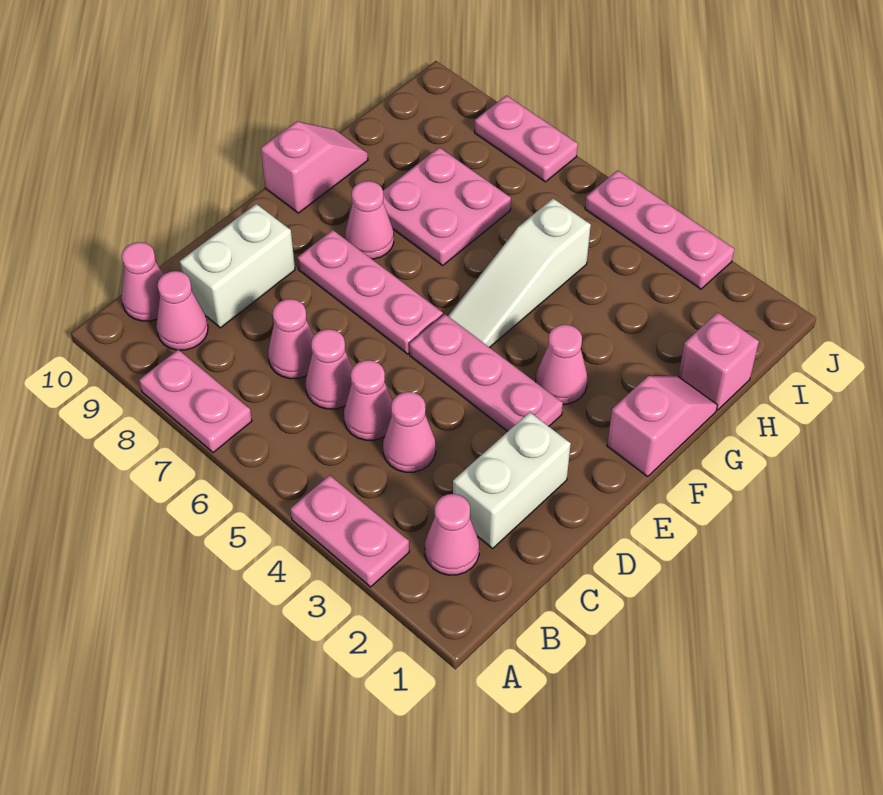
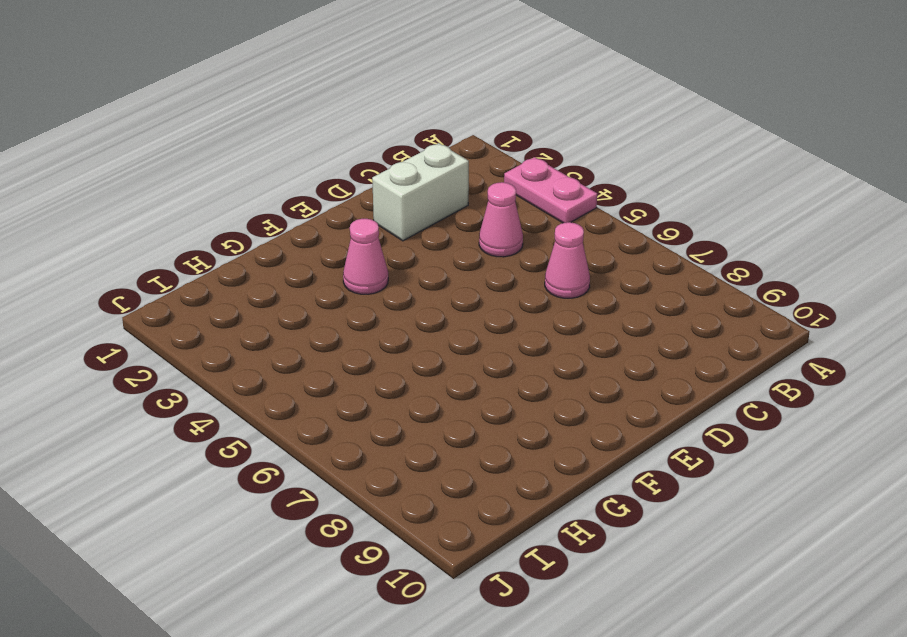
none -> pink 1x2 plate [139,350,252,453]
none -> pink 1x1 cone [425,494,479,575]
none -> pink 1x1 cone [156,271,208,350]

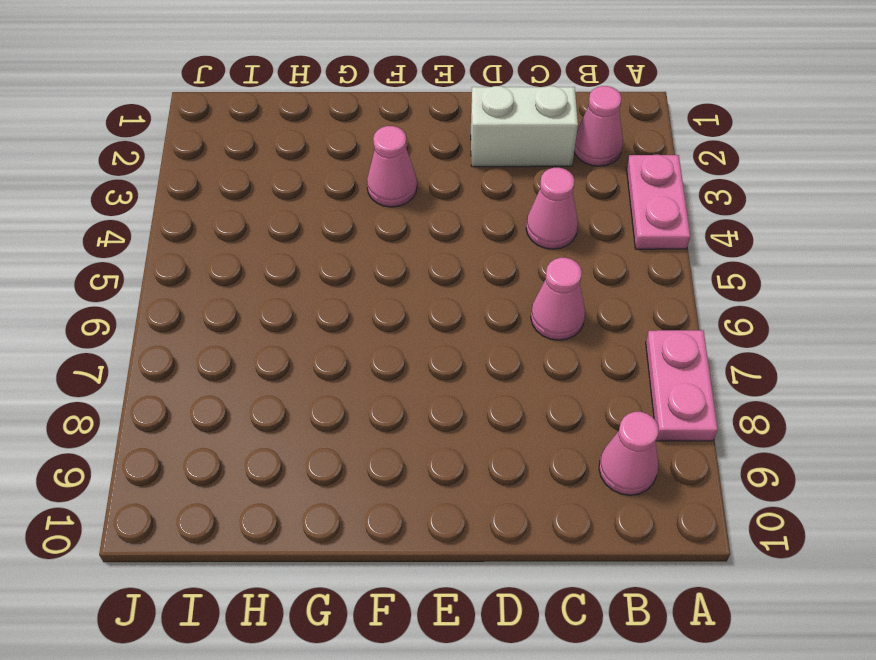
none -> pink 1x1 cone [122,242,163,321]
none -> pink 1x1 cone [344,360,392,440]
none -> pink 1x1 cone [268,299,314,379]

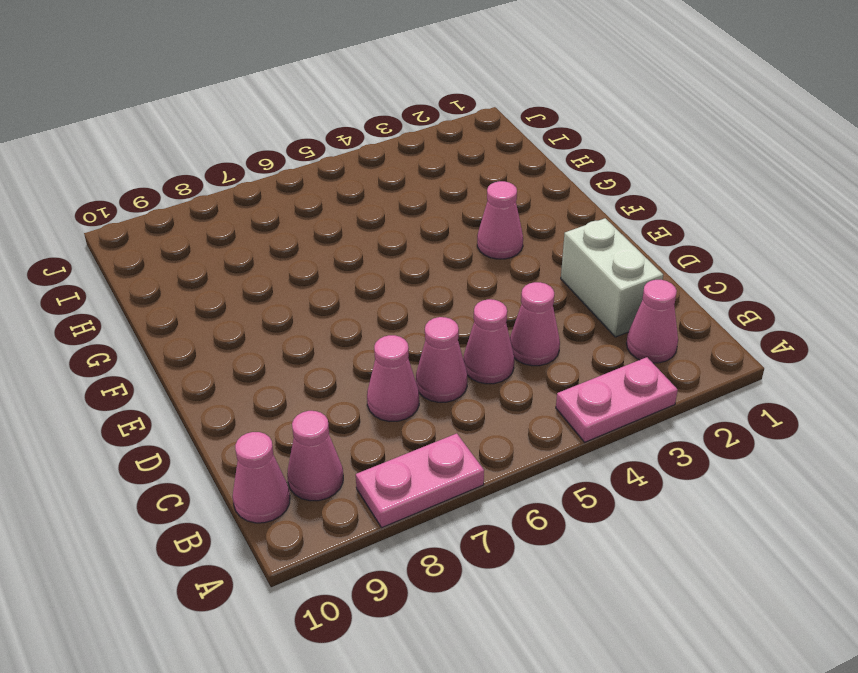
none -> white 1x2 brick [180,204,295,328]
none -> pink 1x3 plate [409,314,563,431]
none -> pink 1x3 plate [297,230,443,354]

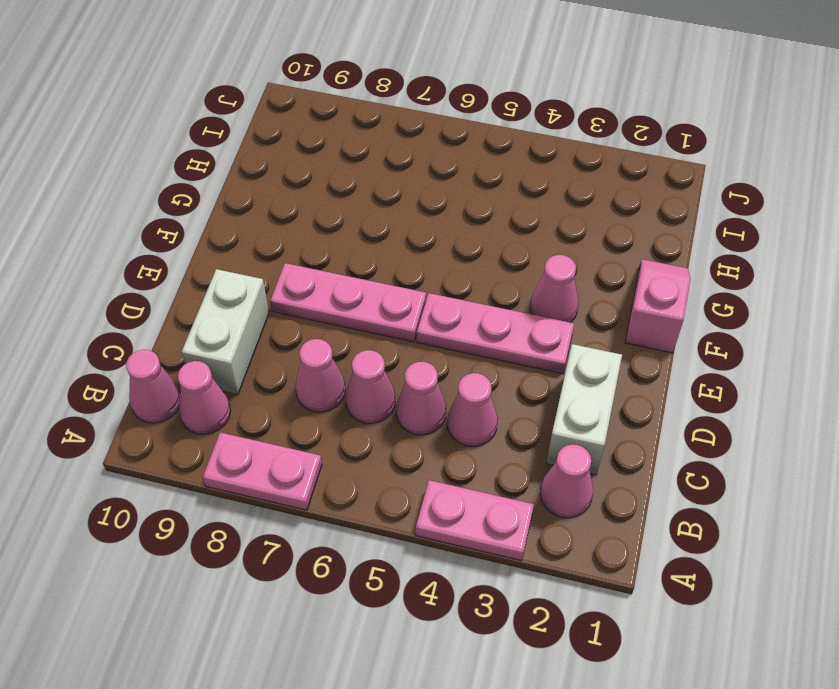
none -> white 1x3 slope [448,199,591,348]
none -> pink 1x1 cone [345,181,394,259]
none -> pink 1x2 slope [261,121,368,213]

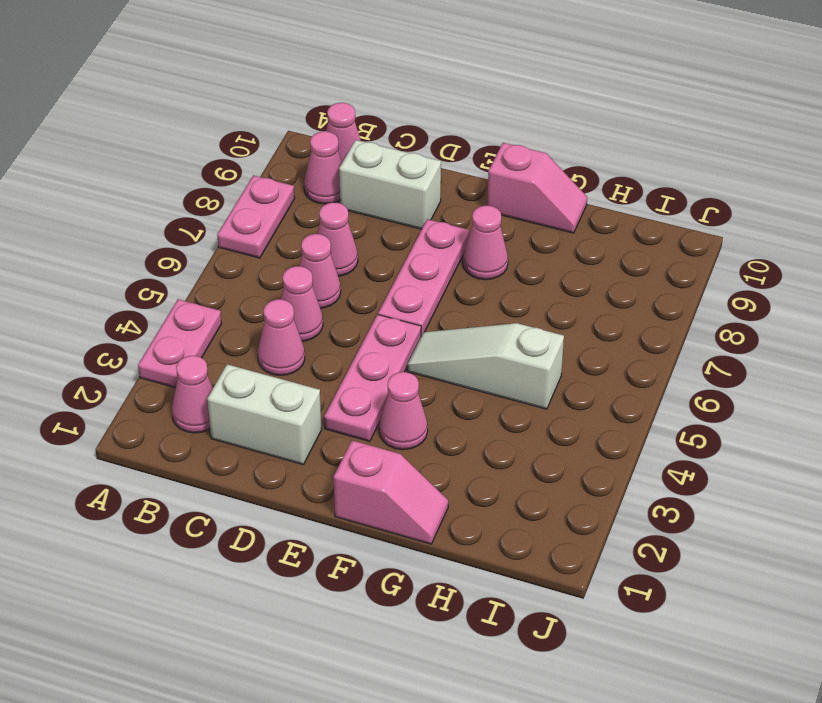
none -> pink 2x2 plate [383,147,511,265]
none -> pink 1x1 brick [678,313,759,410]
none -> pink 1x3 plate [585,170,734,289]

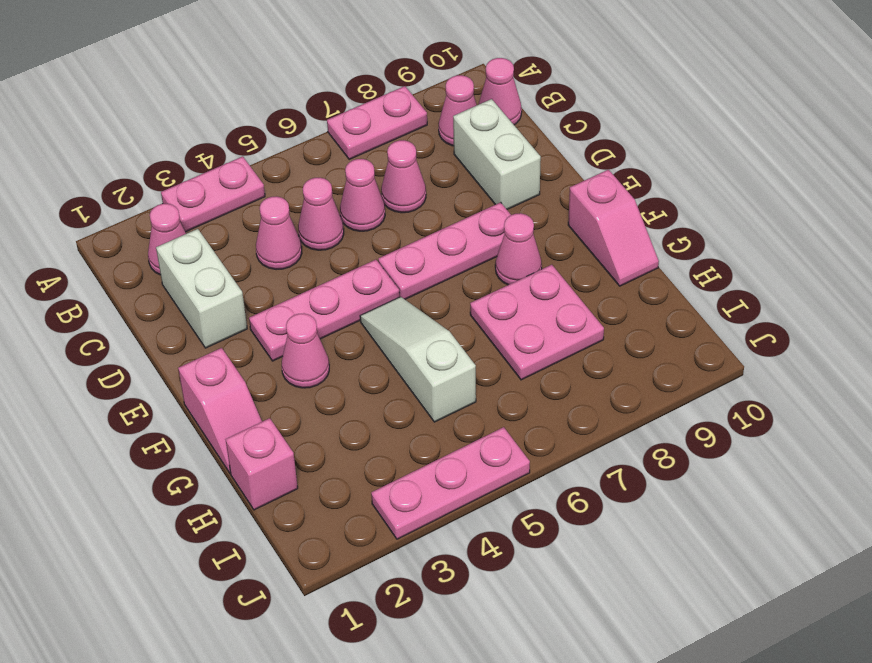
none -> pink 1x2 plate [475,95,578,182]

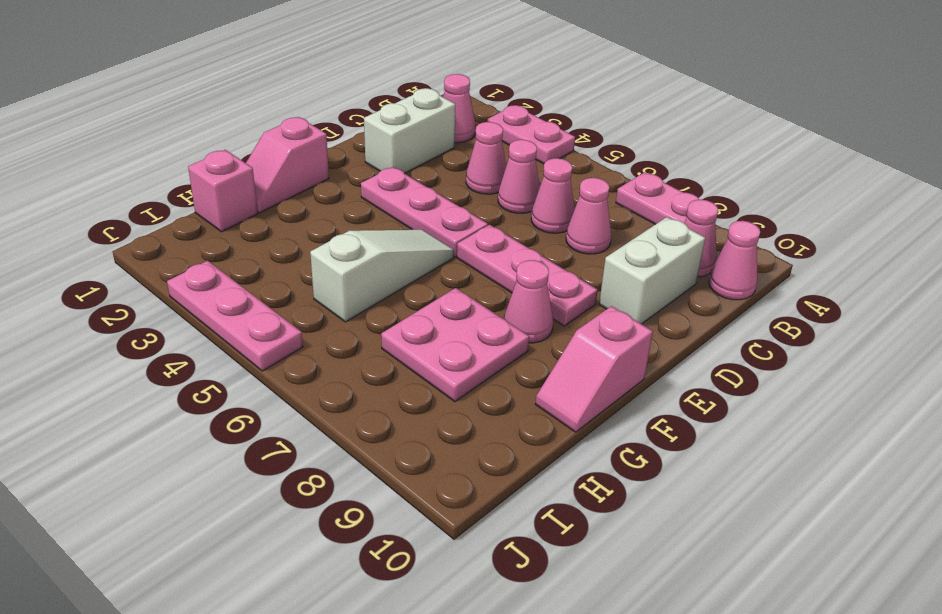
none -> pink 1x1 cone [536,325,588,404]
none -> pink 1x2 plate [475,95,578,182]

